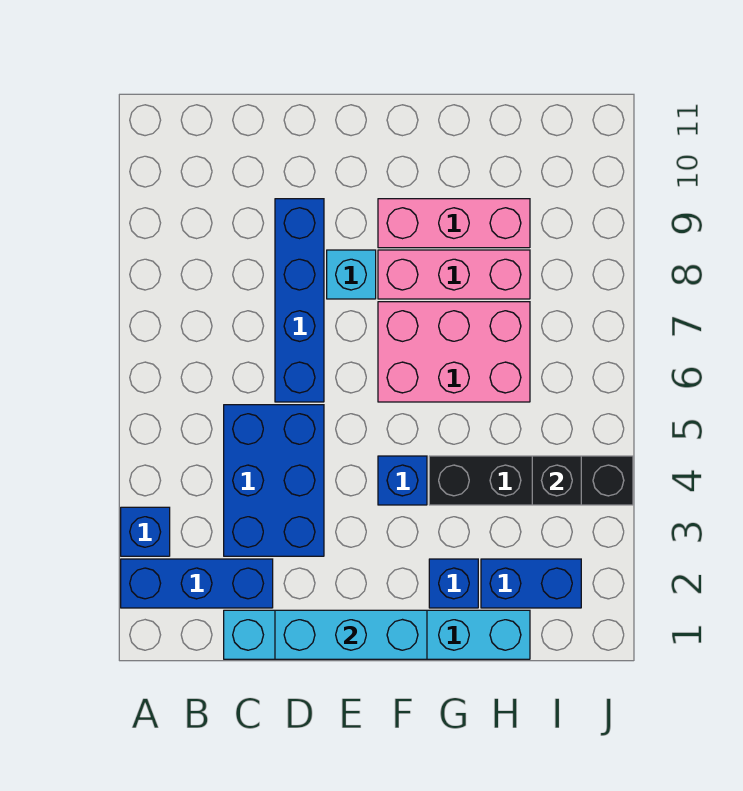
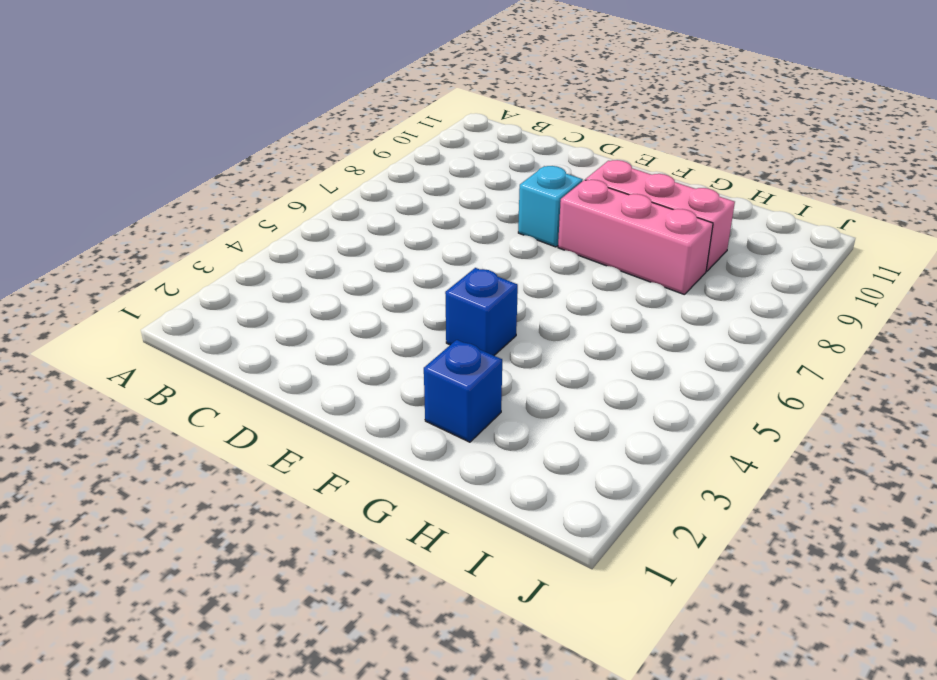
none -> blue 1x3 brick [121,559,273,608]
none -> blue 1x1 brick [121,507,170,556]
none -> cyan 1x6 brick [224,610,530,659]

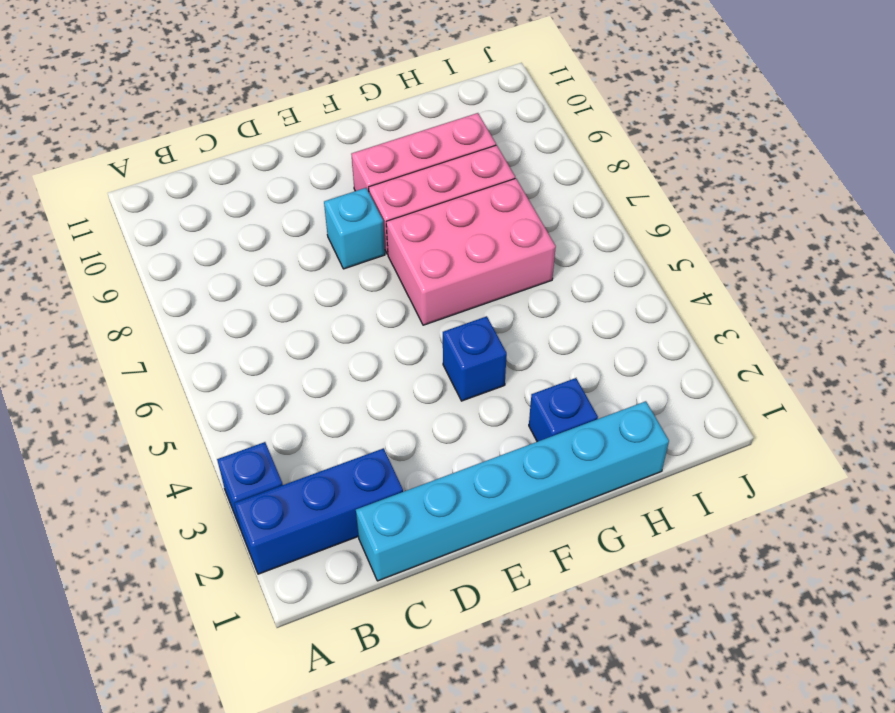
none -> blue 2x3 brick [224,405,324,556]
none -> blue 1x4 brick [275,199,324,402]
none -> black 1x4 brick [429,456,633,505]

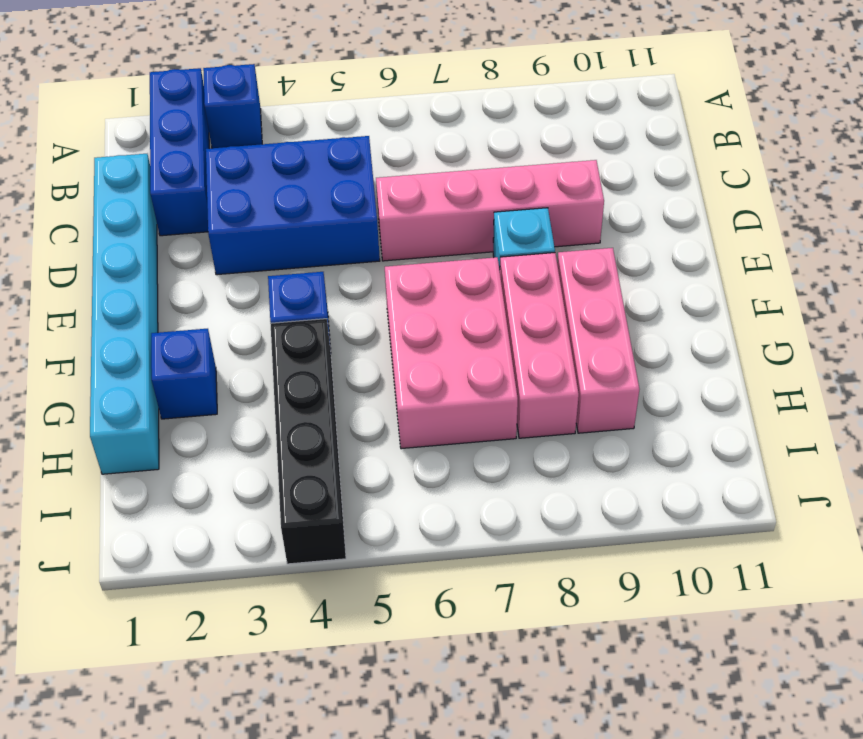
pink 1x4 brick [376,160,604,261] -> blue 1x4 brick [275,199,324,402]
none -> blue 1x2 brick [481,559,581,608]
none -> cyan 1x3 brick [275,610,427,659]
none -> black 1x1 brick [532,456,581,505]

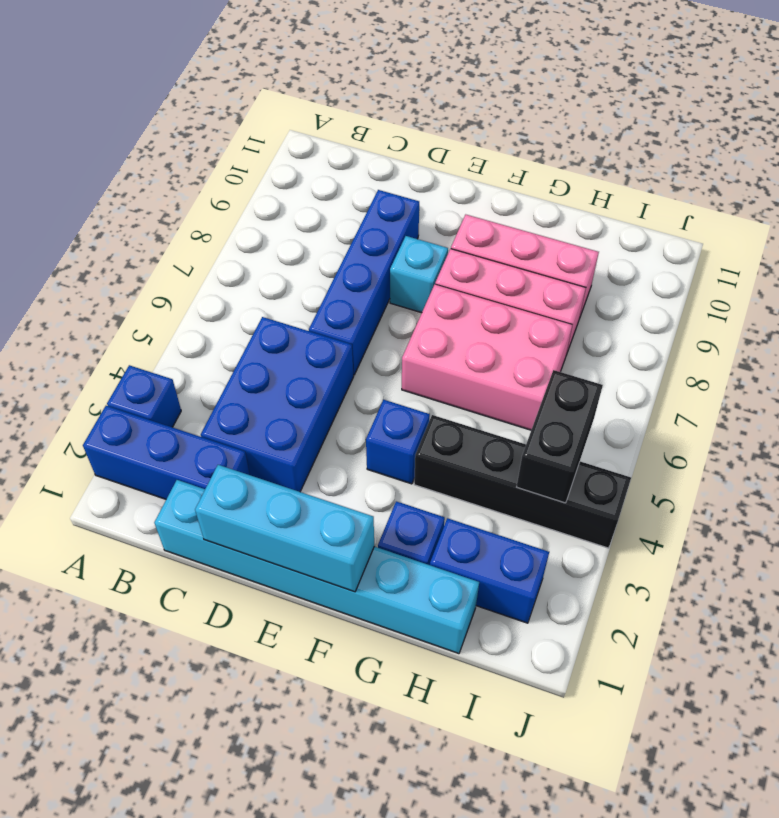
black 1x2 brick [517,370,603,503] -> black 1x1 brick [532,456,581,505]

